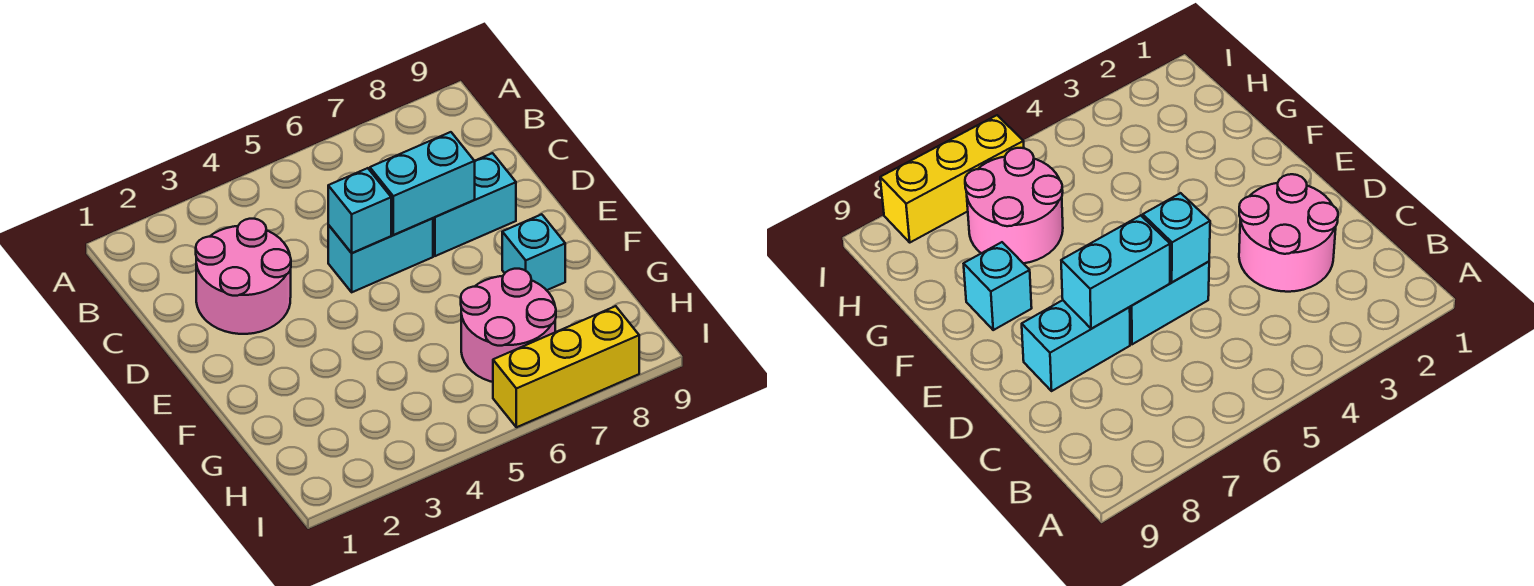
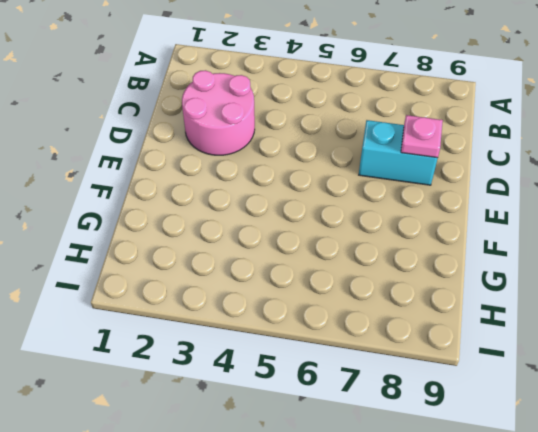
pink 1x1 plate [401,115,443,158] -> none
none -> cyan 1x2 brick [328,218,433,292]
none -> cyan 1x1 brick [502,214,565,290]

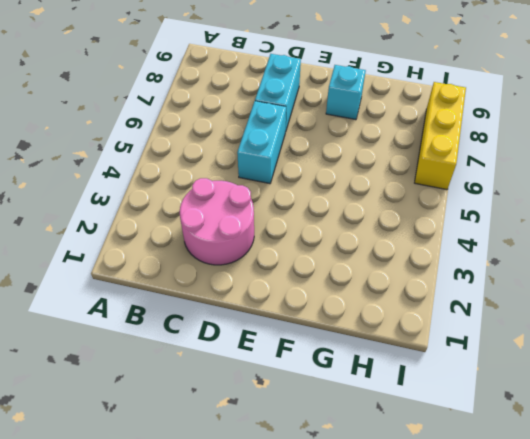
none -> pink 2x2 round brick [461,269,556,382]
none -> cyan 1x1 brick [328,168,391,253]

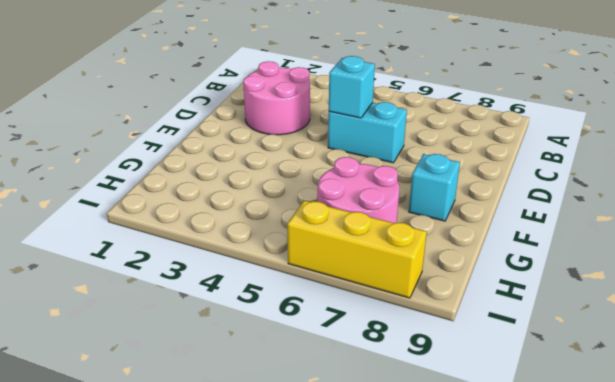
none -> cyan 1x2 brick [433,153,516,256]
none -> cyan 1x2 brick [370,132,475,235]

